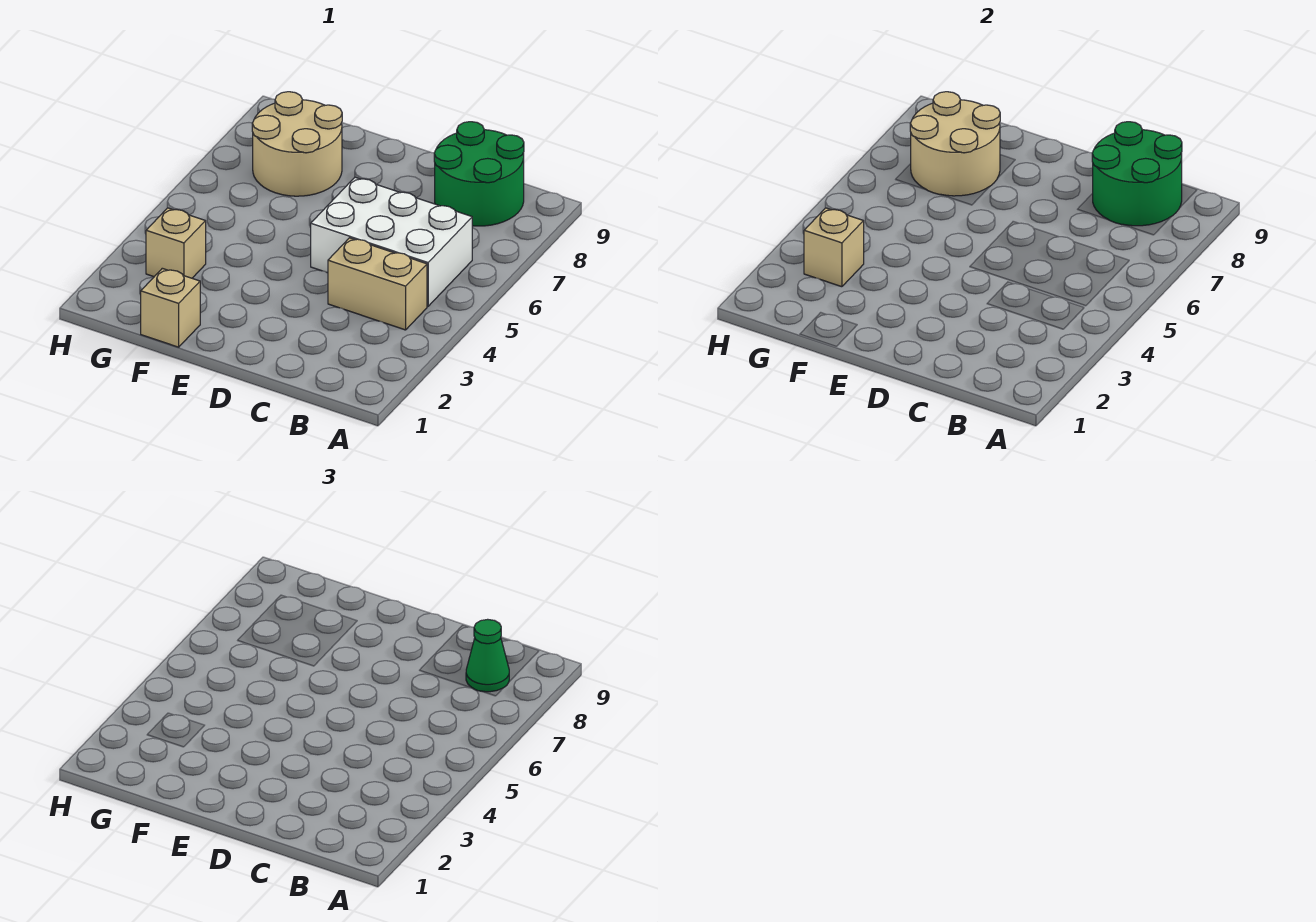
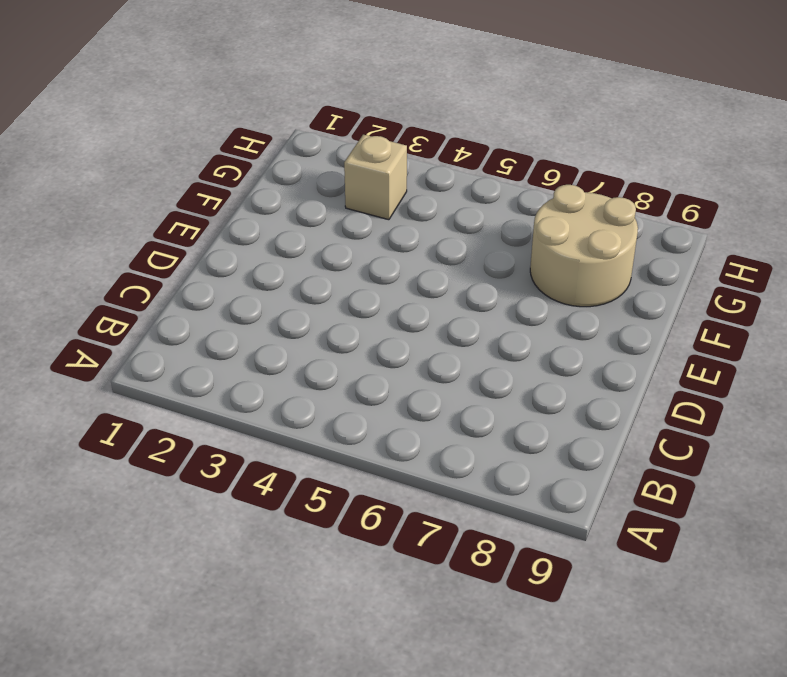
none -> tan 1x2 brick [328,238,427,330]
none -> white 2x3 brick [311,177,472,306]

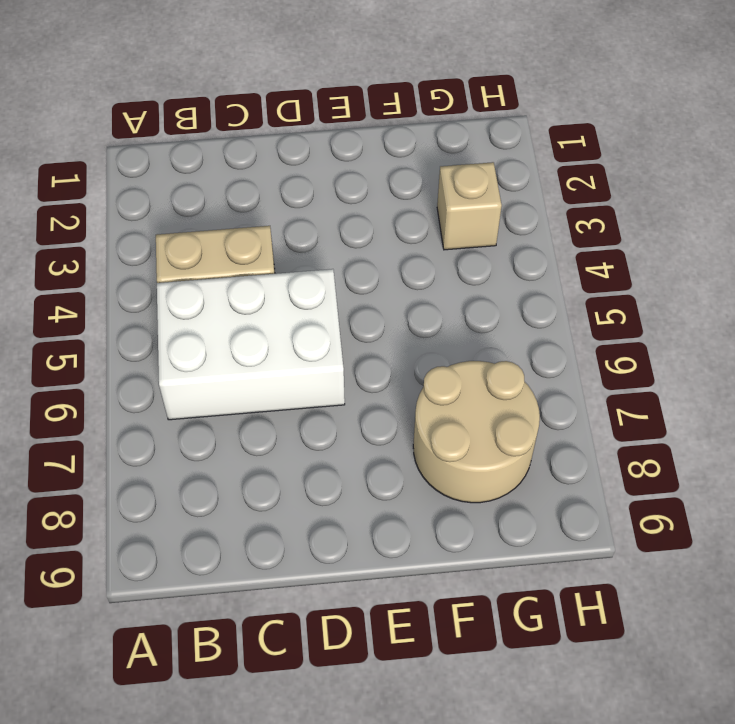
none -> green 2x2 round brick [434,122,524,226]
none -> tan 1x1 brick [141,268,200,347]

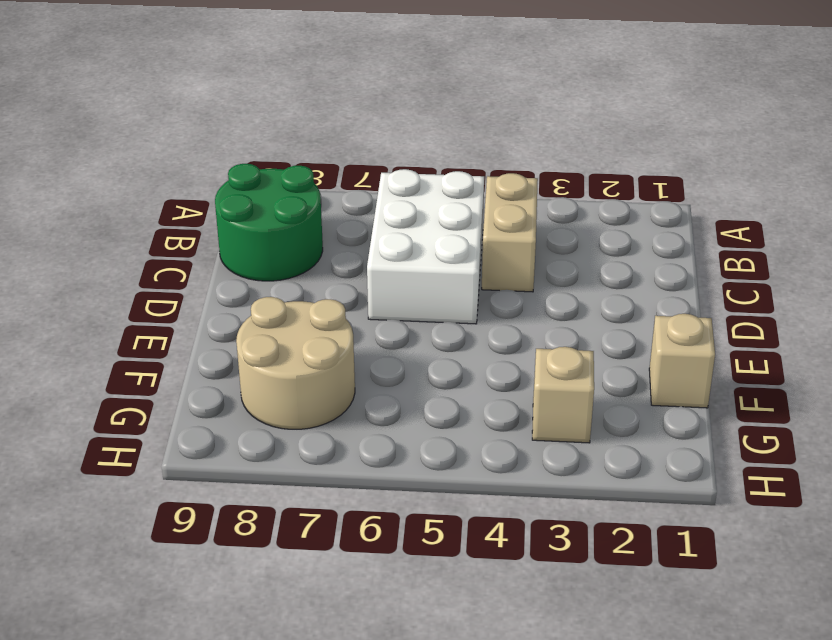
none -> green 2x2 round brick [1092,122,1182,226]
none -> tan 2x2 round brick [910,92,1000,196]

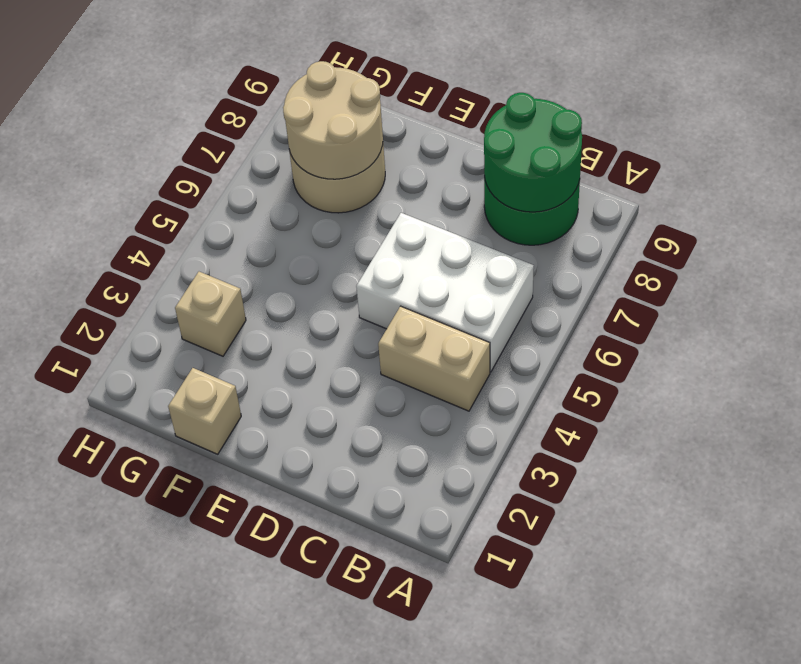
none -> tan 1x1 brick [804,208,864,287]
none -> green 1x1 cone [466,619,509,692]

